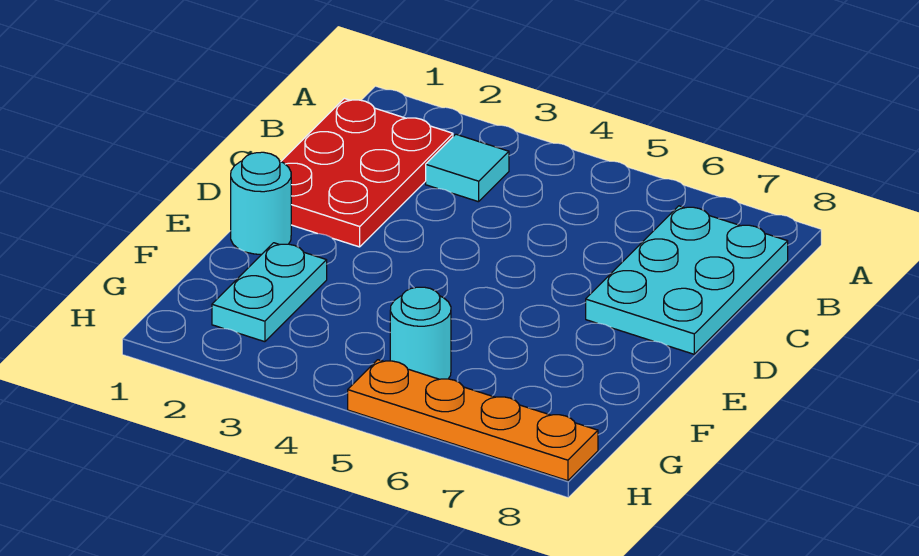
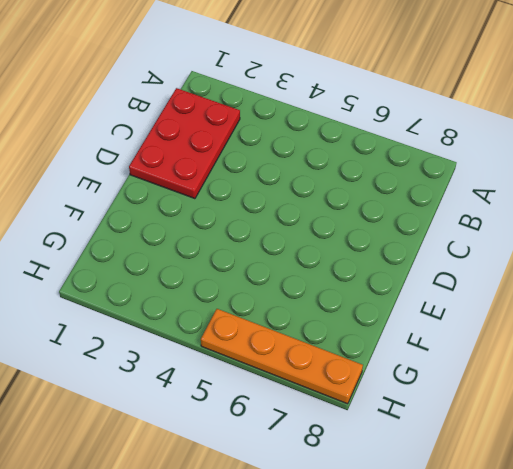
none -> cyan 1x1 tile [426,134,509,202]
none -> cyan 2x3 plate [586,206,788,354]

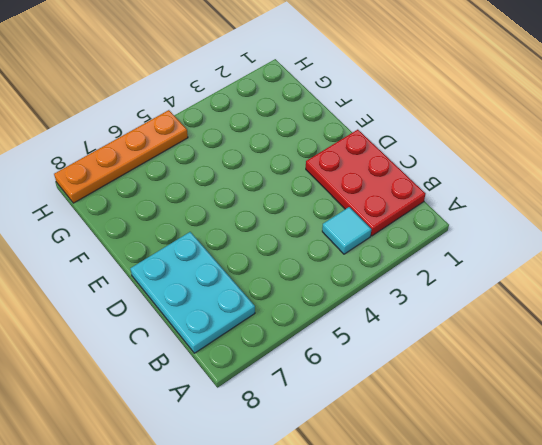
none -> cyan 1x1 round brick [231,152,291,254]
none -> cyan 1x2 plate [212,243,327,342]

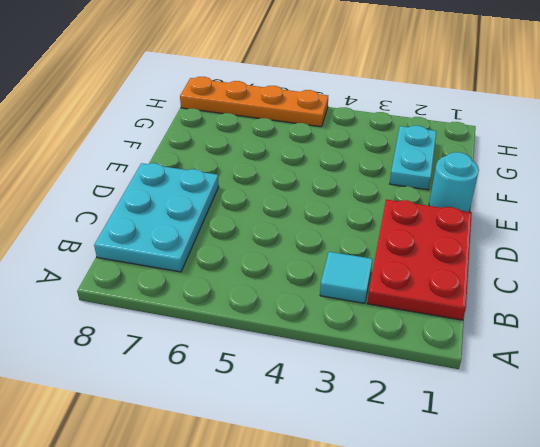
none -> cyan 1x1 round brick [390,287,451,379]

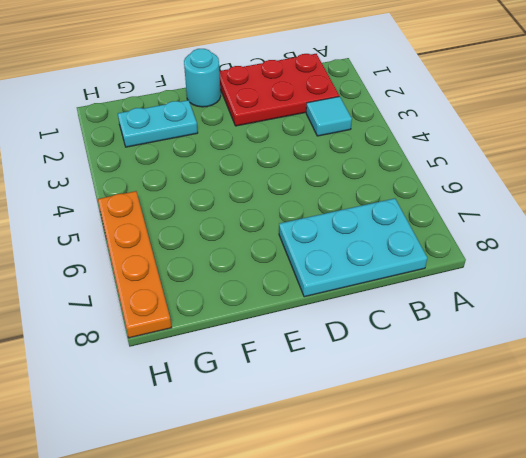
none -> cyan 1x1 round brick [390,287,451,379]

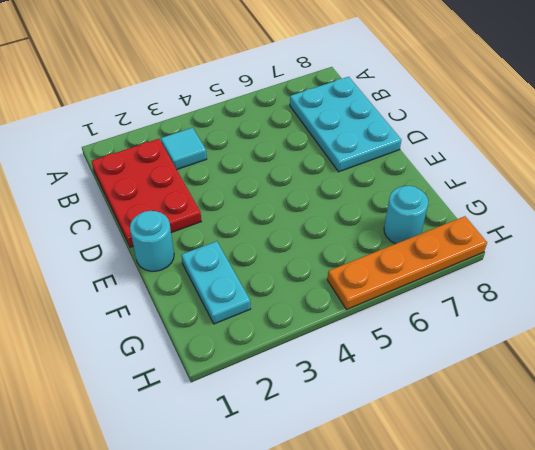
cyan 1x1 round brick [384,186,428,244] -> cyan 1x1 round brick moved to [390,287,451,379]

